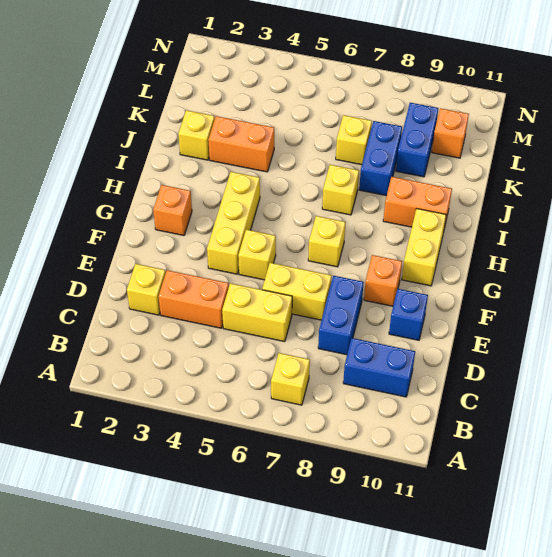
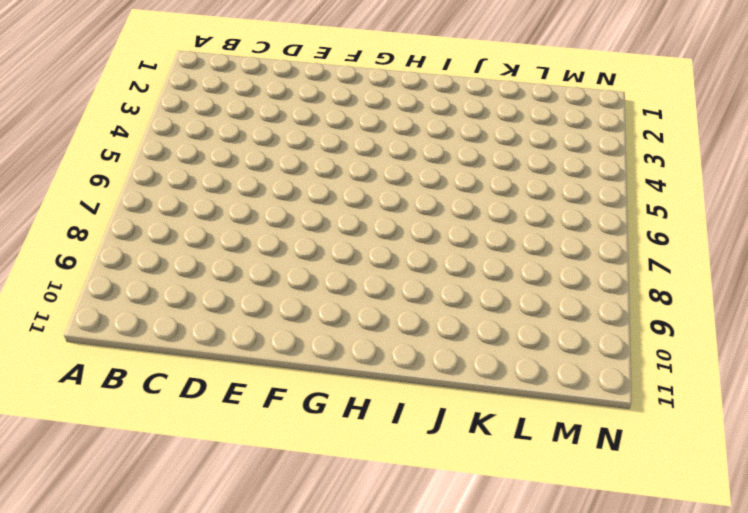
none -> yellow 1x1 brick [271,353,310,405]
none -> blue 1x2 brick [343,338,415,397]
none -> yellow 1x1 brick [127,264,166,315]

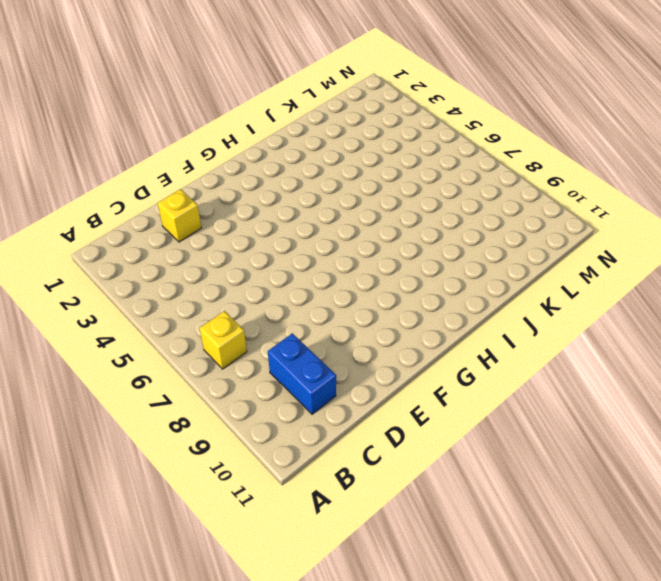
none -> orange 1x2 brick [159,270,229,328]
none -> yellow 1x2 brick [222,283,292,342]
none -> blue 1x2 brick [318,276,364,355]

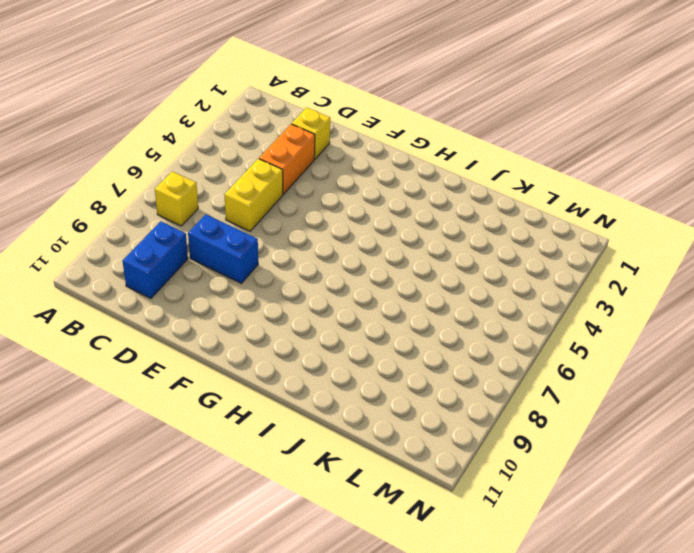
none -> yellow 1x2 brick [262,263,332,320]
none -> blue 1x1 brick [389,289,428,340]
none -> yellow 1x3 brick [207,172,260,274]

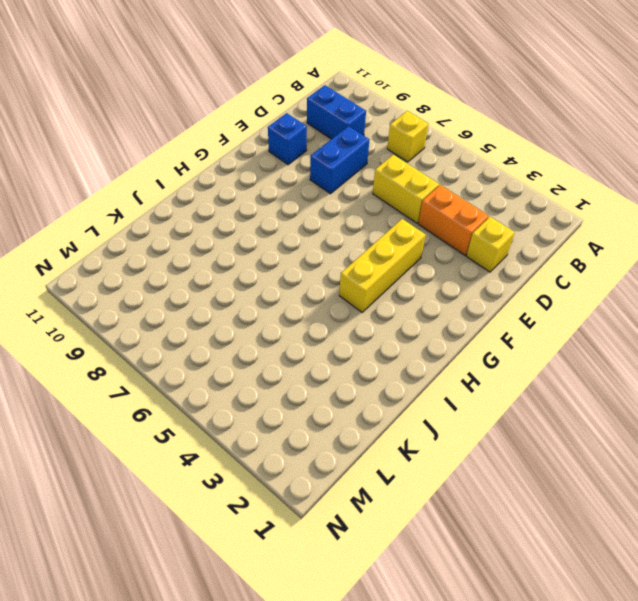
none -> yellow 1x2 brick [262,263,332,320]
none -> yellow 1x1 brick [238,230,276,280]
none -> orange 1x1 brick [364,255,402,306]

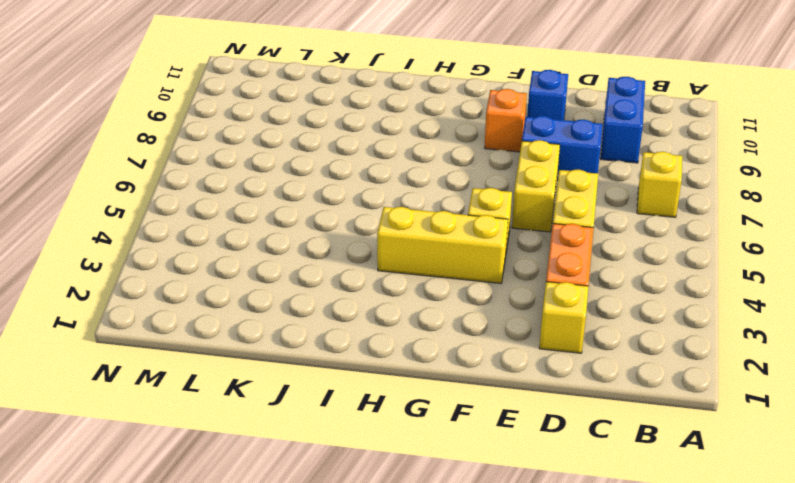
none -> orange 1x1 brick [153,185,192,235]
none -> yellow 1x1 brick [308,216,346,267]
none -> yellow 1x2 brick [402,209,446,286]

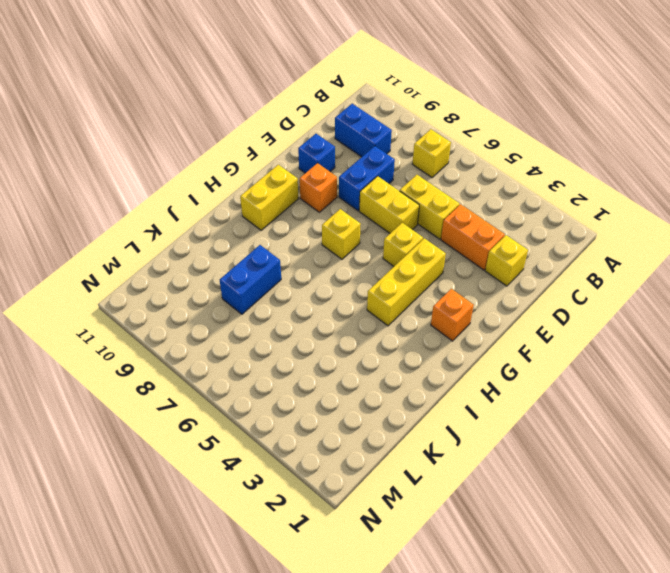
none -> yellow 1x1 brick [322,165,359,215]
none -> orange 1x2 brick [383,177,452,228]
none -> yellow 1x1 brick [178,110,215,160]

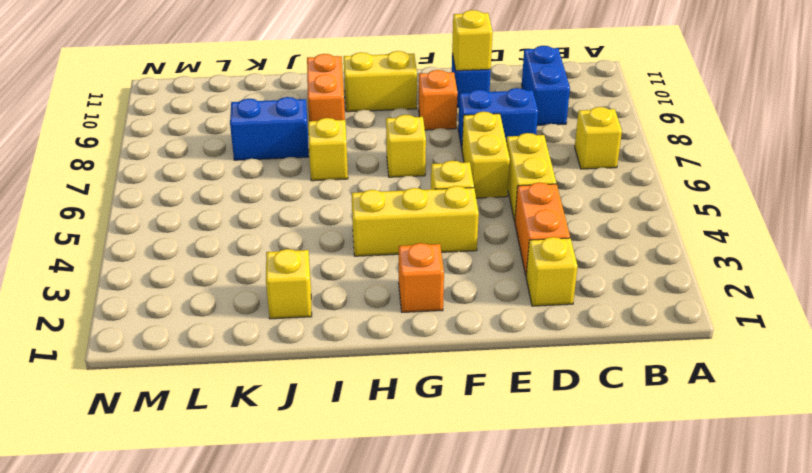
yellow 1x1 brick [452,10,493,71] -> yellow 1x1 brick moved to [336,115,372,165]
none -> orange 1x2 brick [208,116,274,172]
none -> blue 1x2 brick [396,103,438,177]
none -> orange 1x1 brick [432,108,469,158]

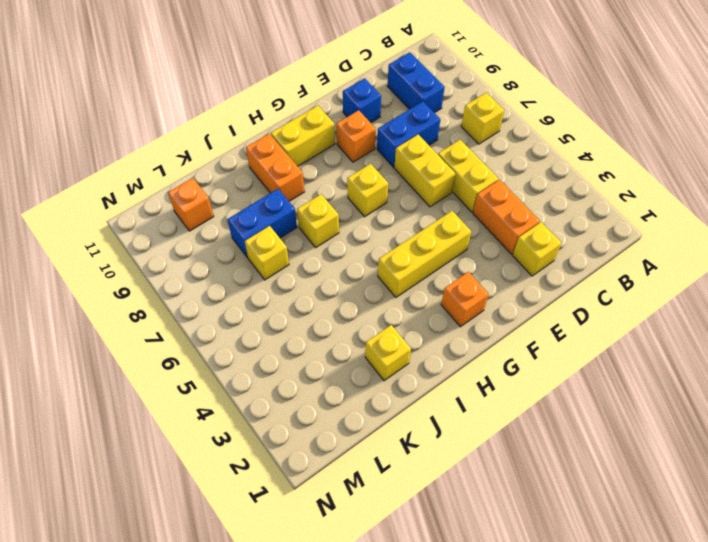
none -> yellow 1x1 brick [238,230,276,280]
none -> orange 1x2 brick [208,116,274,172]
none -> blue 1x2 brick [396,103,438,177]

